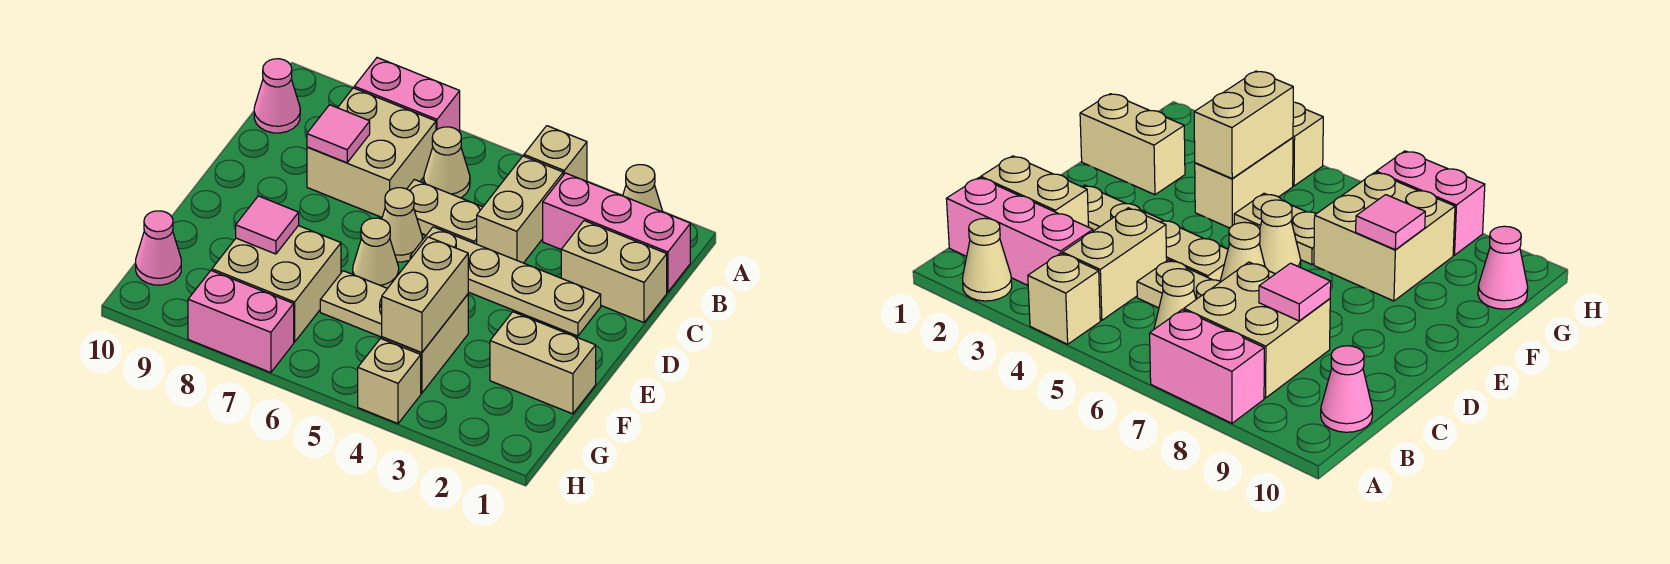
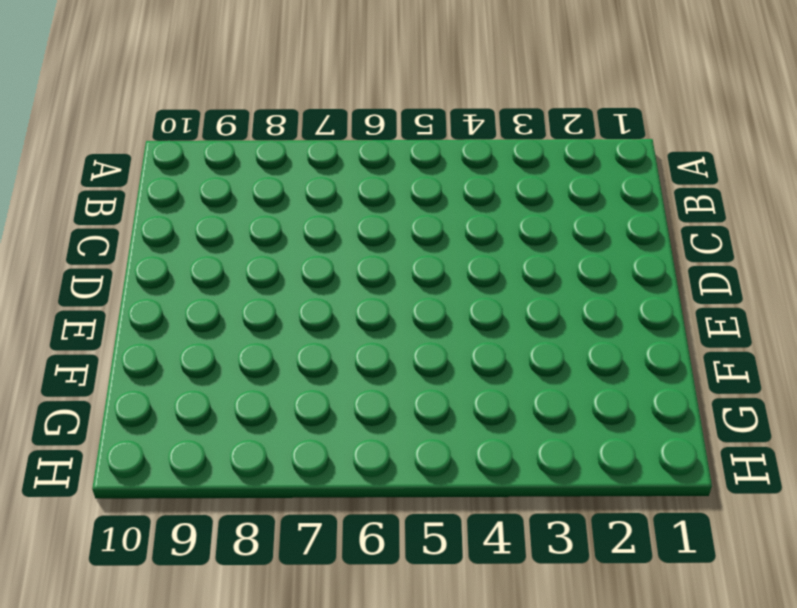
none -> tan 1x1 cone [623,165,663,212]
none -> tan 1x1 brick [524,126,587,181]
none -> pink 1x2 brick [354,58,460,131]

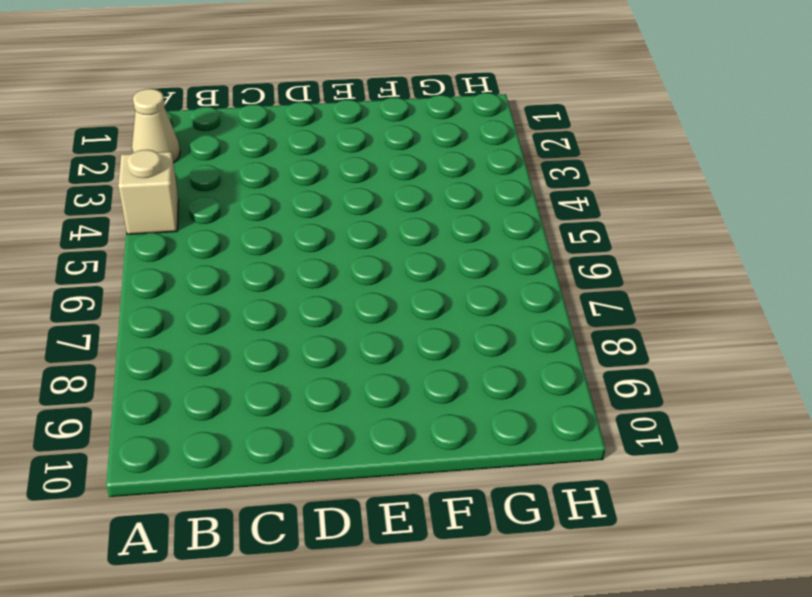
none -> pink 1x2 brick [354,58,460,131]
none -> pink 1x3 brick [543,173,690,292]
none -> tan 1x2 brick [477,156,563,263]

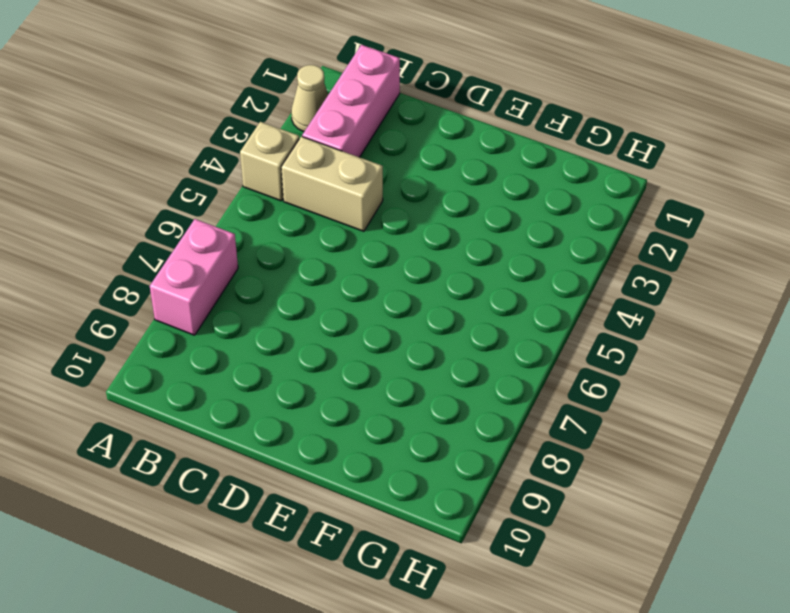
none -> tan 1x1 cone [424,127,470,198]
none -> tan 2x2 brick [307,88,436,217]
none -> pink 1x1 cone [254,59,300,133]

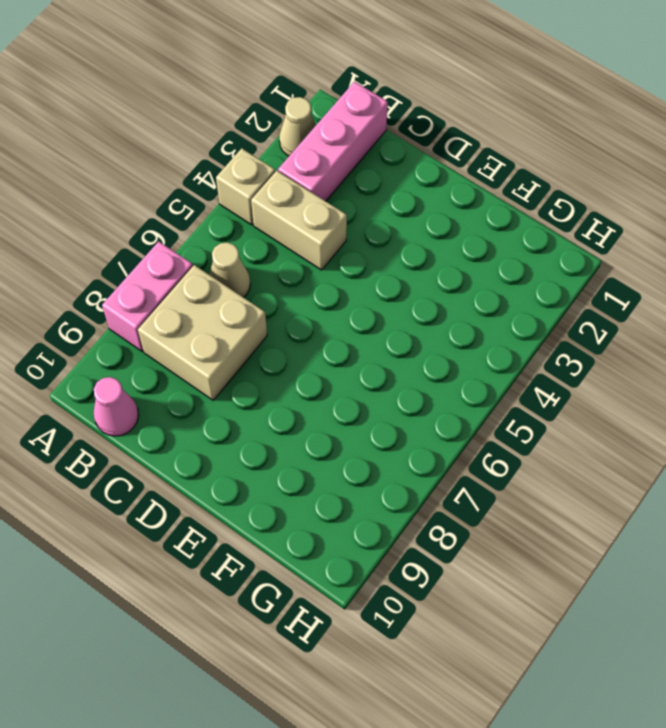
none -> tan 1x2 brick [561,221,667,323]
none -> tan 1x2 plate [407,179,483,244]
none -> tan 1x4 plate [410,227,601,336]

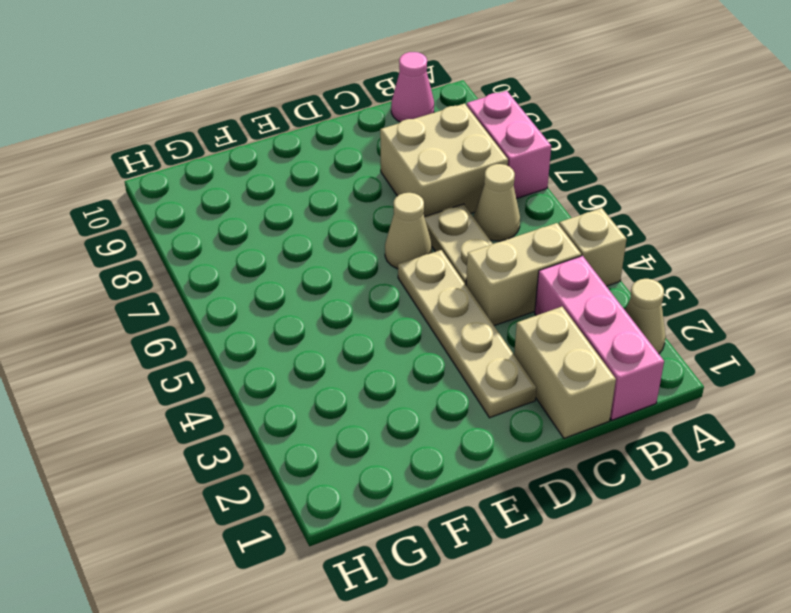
none -> tan 1x1 cone [353,218,399,288]
none -> tan 1x2 brick [490,312,596,414]
none -> tan 1x2 brick [382,294,468,393]

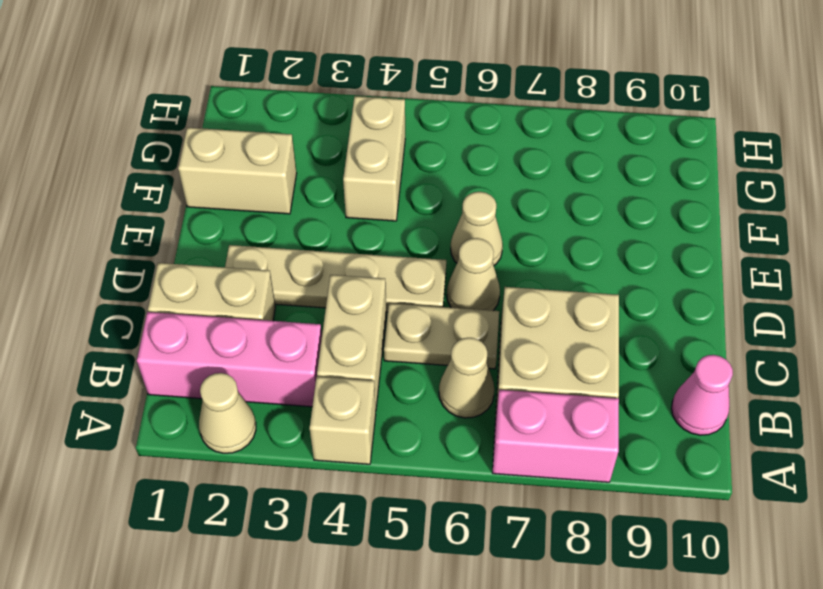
none -> tan 1x2 plate [320,271,388,337]
none -> tan 2x2 brick [212,226,341,342]
none -> pink 1x1 cone [136,211,181,285]

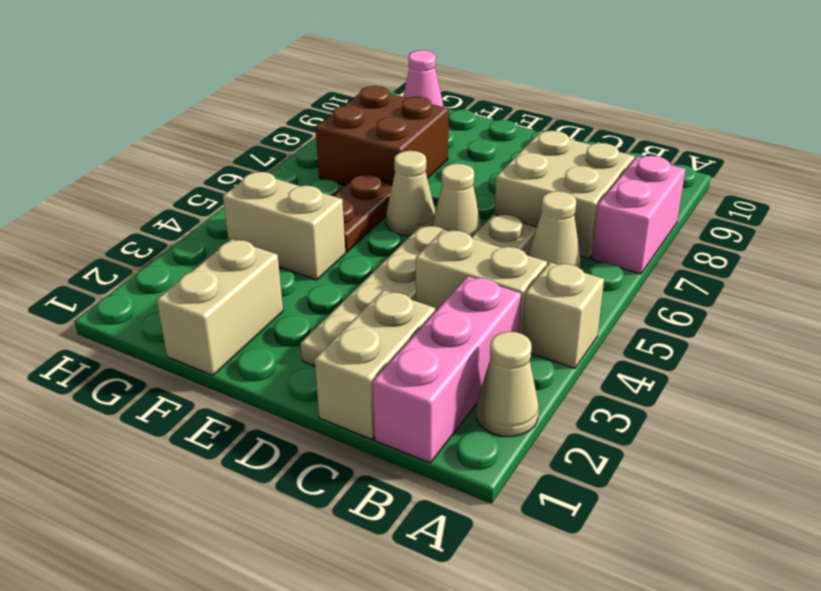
brown 1x2 plate [334,174,392,252] -> tan 1x2 plate [320,271,388,337]
brown 2x2 brick [316,86,449,186] -> tan 2x2 brick [212,226,341,342]
none -> pink 1x1 cone [254,59,300,133]
none -> tan 1x1 brick [358,339,421,424]
none -> pink 1x2 brick [188,271,294,373]

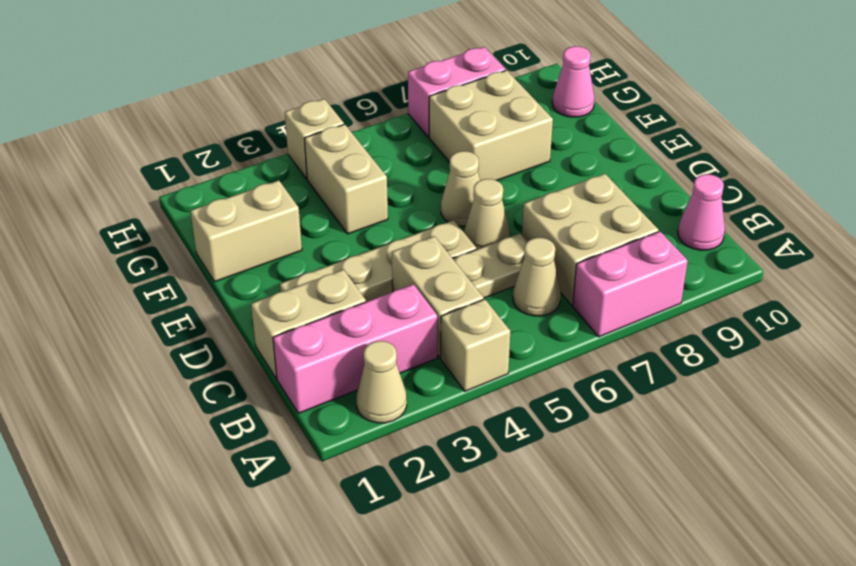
none -> tan 1x2 plate [320,271,388,337]
none -> pink 1x1 tile [307,105,370,163]
none -> tan 1x2 brick [382,237,468,353]

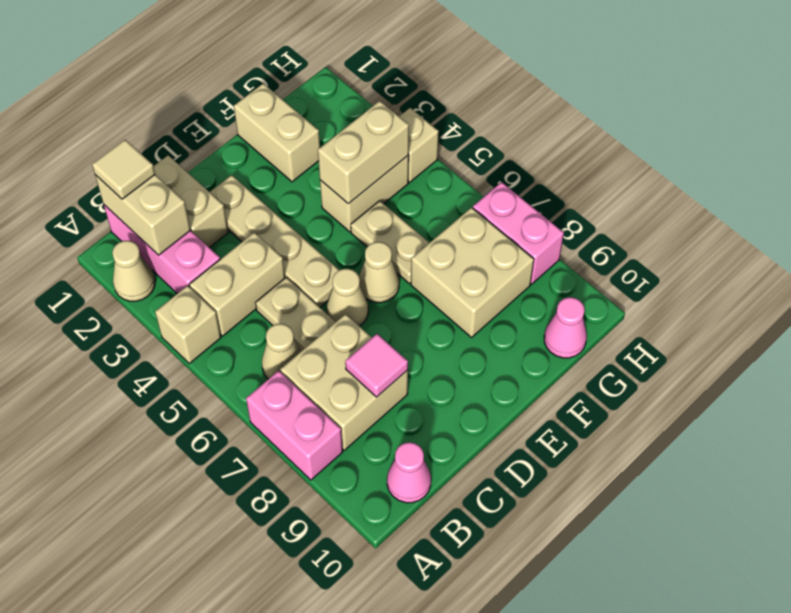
tan 1x2 brick [95,175,190,255] -> none
tan 1x1 tile [92,140,155,199] -> none
none -> pink 1x1 tile [236,196,299,254]

